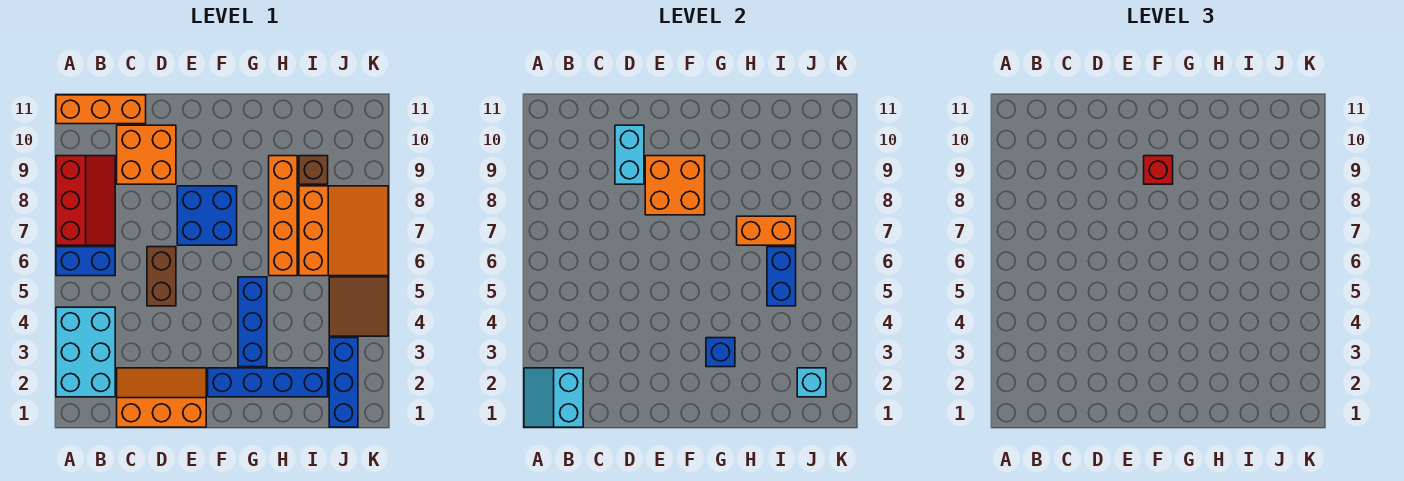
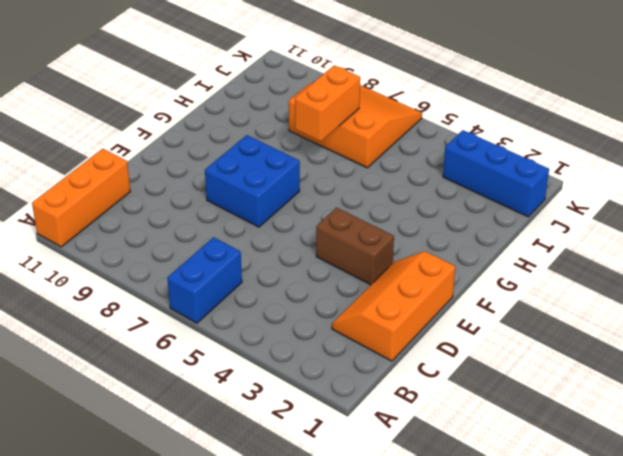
brown 1x2 brick [316,208,394,285] -> brown 1x2 brick moved to [147,247,176,306]
none -> cyan 2x3 brick [56,307,115,397]
none -> red 2x3 slope [56,156,115,245]
none -> orange 2x2 brick [117,125,176,184]

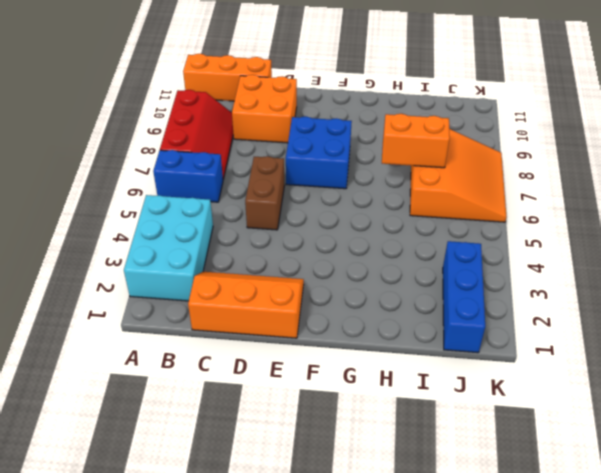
none -> blue 1x4 brick [208,368,328,397]
none -> blue 1x3 brick [238,277,267,367]
none -> orange 1x4 brick [269,156,297,276]

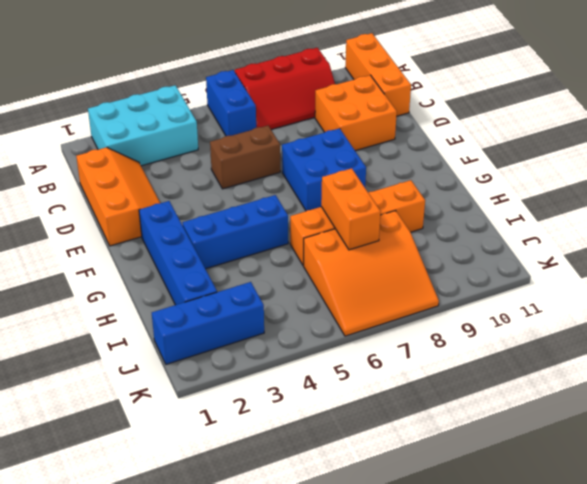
none -> brown 1x1 brick [299,156,328,184]
none -> brown 2x2 tile [329,277,388,336]
none -> cyan 2x2 slope [524,368,583,427]

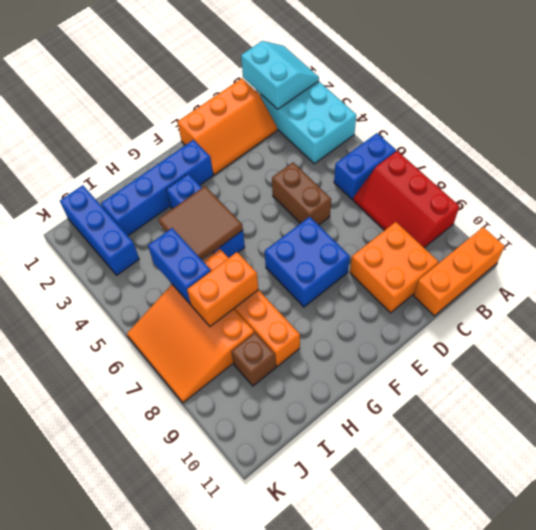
brown 2x2 tile [158,186,243,260] -> brown 2x2 tile moved to [329,277,388,336]
none -> cyan 1x2 brick [615,125,644,184]
none -> orange 2x2 brick [645,156,705,215]
none -> blue 1x1 brick [706,338,735,367]

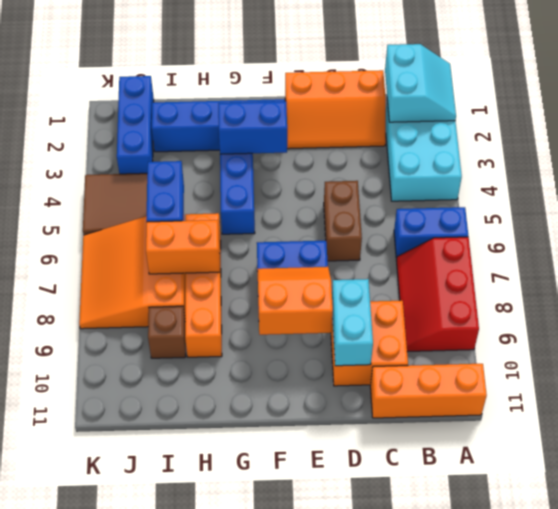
orange 2x2 slope [258,267,333,335] -> orange 2x2 brick [645,156,705,215]
blue 1x2 brick [218,101,287,154] -> blue 1x1 brick [706,338,735,367]
none -> cyan 1x1 brick [797,368,826,397]
none -> red 1x1 brick [1144,156,1173,184]

